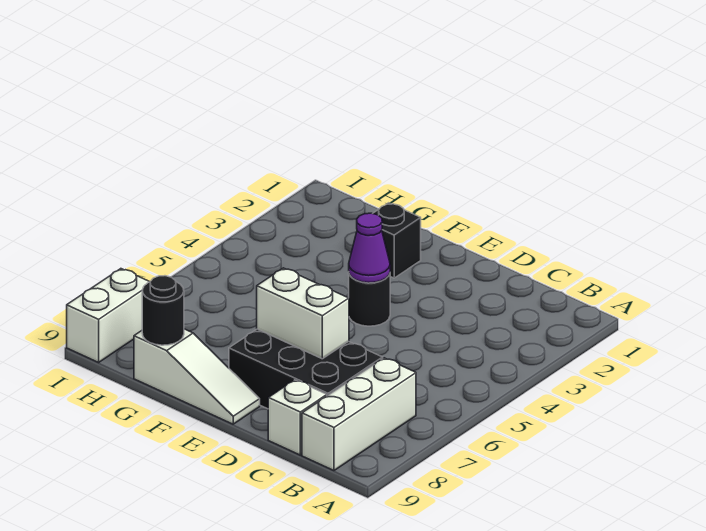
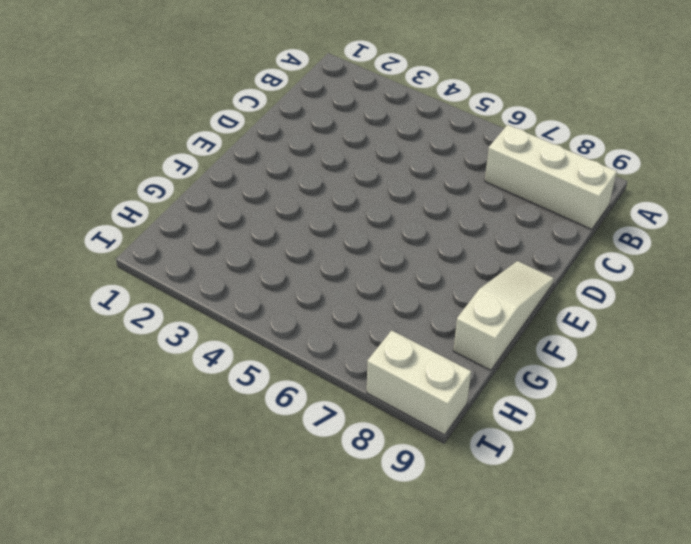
none -> black 2x3 brick [229,329,383,409]
none -> white 1x1 brick [268,380,327,455]

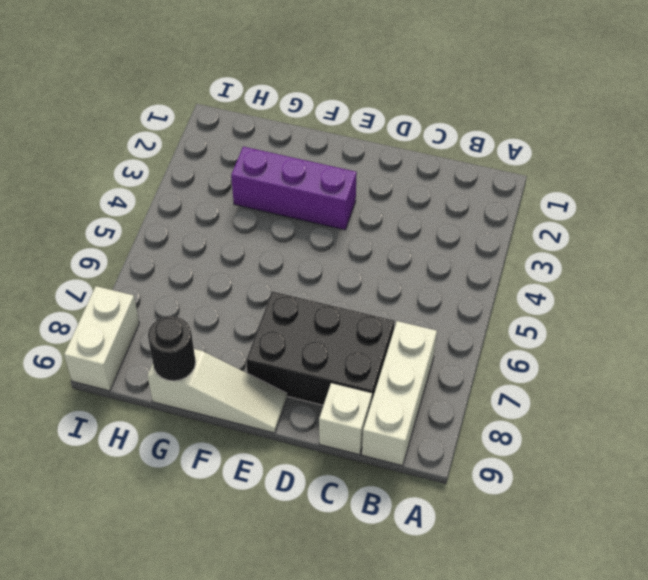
purple 1x3 brick [231,147,357,230] -> none
none -> black 1x1 round brick [349,274,390,326]
none -> black 1x1 brick [373,203,421,278]

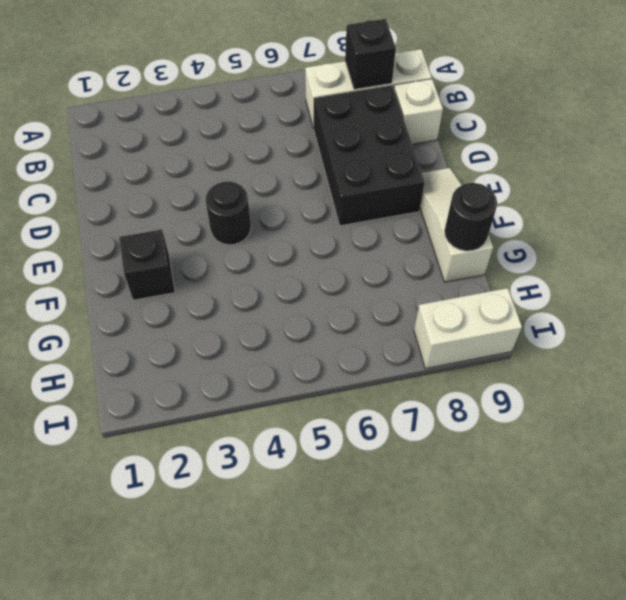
black 1x1 brick [345,19,396,90] -> none
none -> white 1x2 brick [257,268,349,359]
none -> purple 1x1 cone [349,213,390,283]

